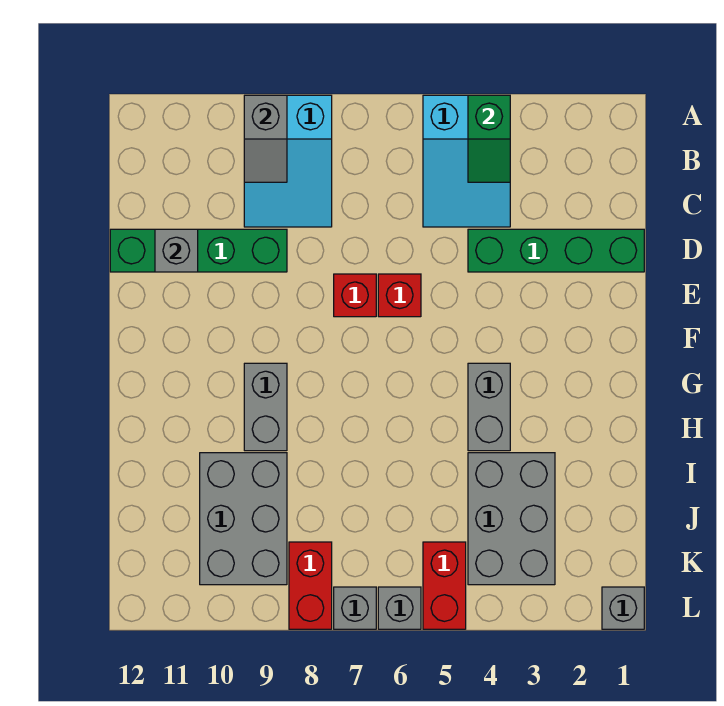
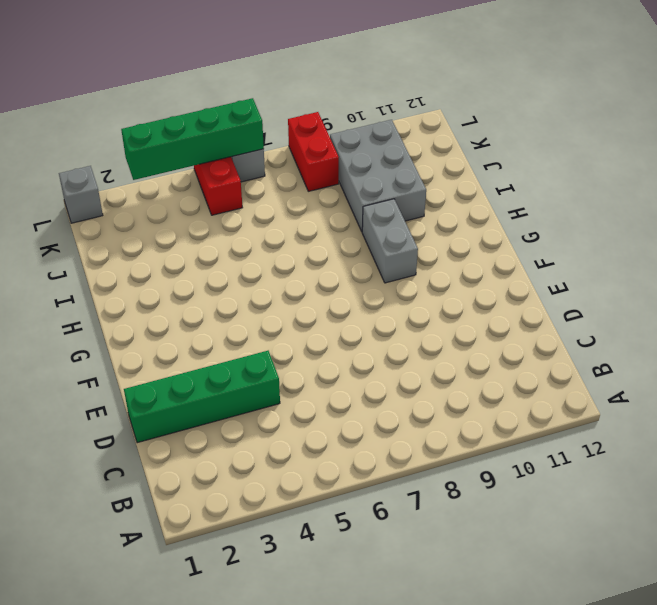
green 1x4 brick [121,98,264,180] -> green 1x4 brick moved to [110,229,287,272]
none -> cyan 2x3 slope [423,95,510,227]
none -> cyan 2x3 slope [244,95,332,227]
none -> red 1x1 brick [378,274,421,317]

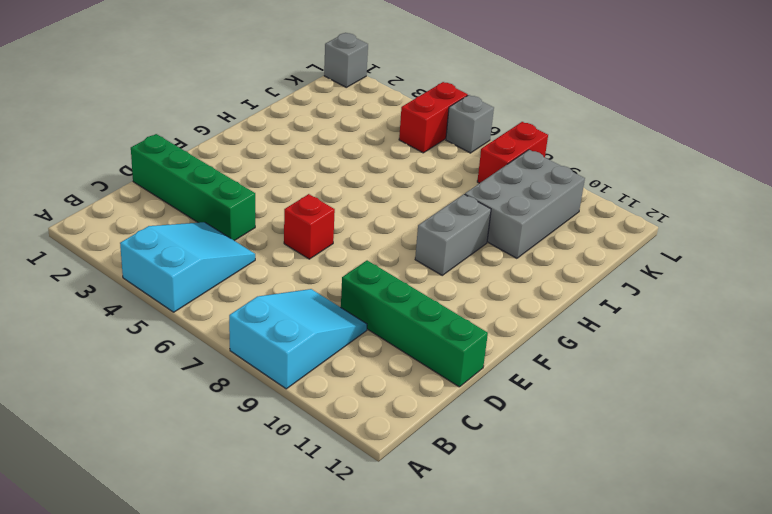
none -> red 1x1 brick [334,274,376,317]
none -> grey 1x2 brick [468,363,510,451]
none -> grey 2x3 brick [468,453,555,585]

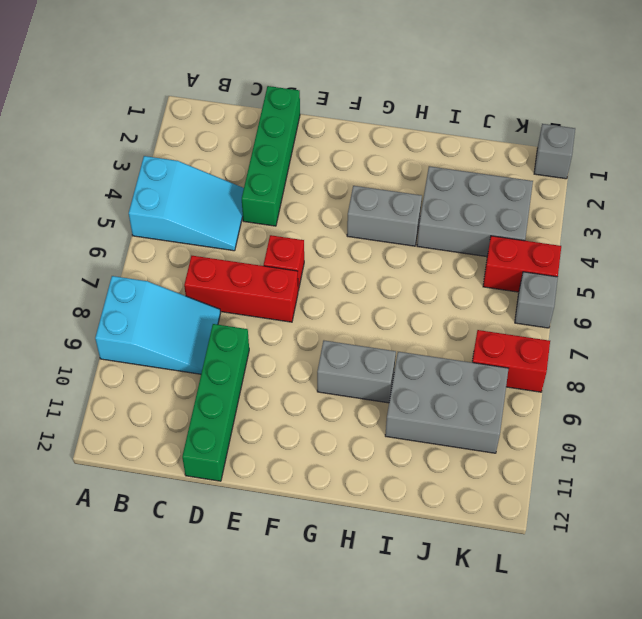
red 1x3 brick [184,256,298,322] -> red 1x1 brick [334,274,376,317]
none -> grey 1x1 brick [334,587,376,629]
none -> green 1x2 slope [468,95,510,182]
none -> grey 1x2 slope [244,95,287,182]

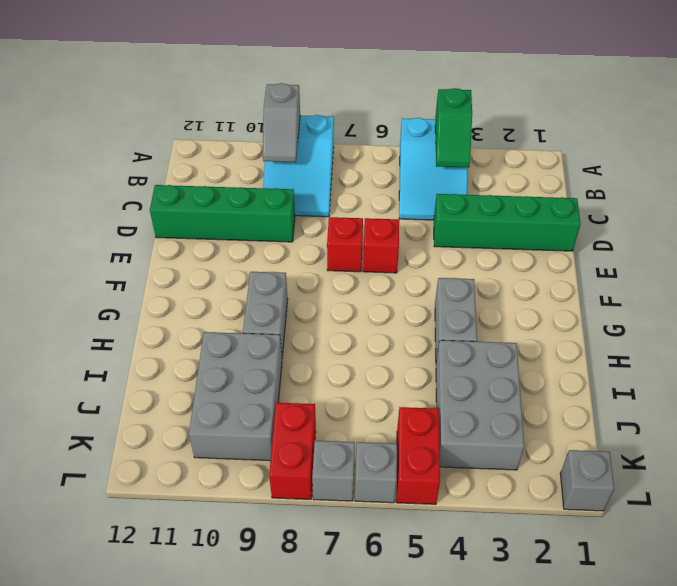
none -> grey 1x1 brick [155,229,198,272]

